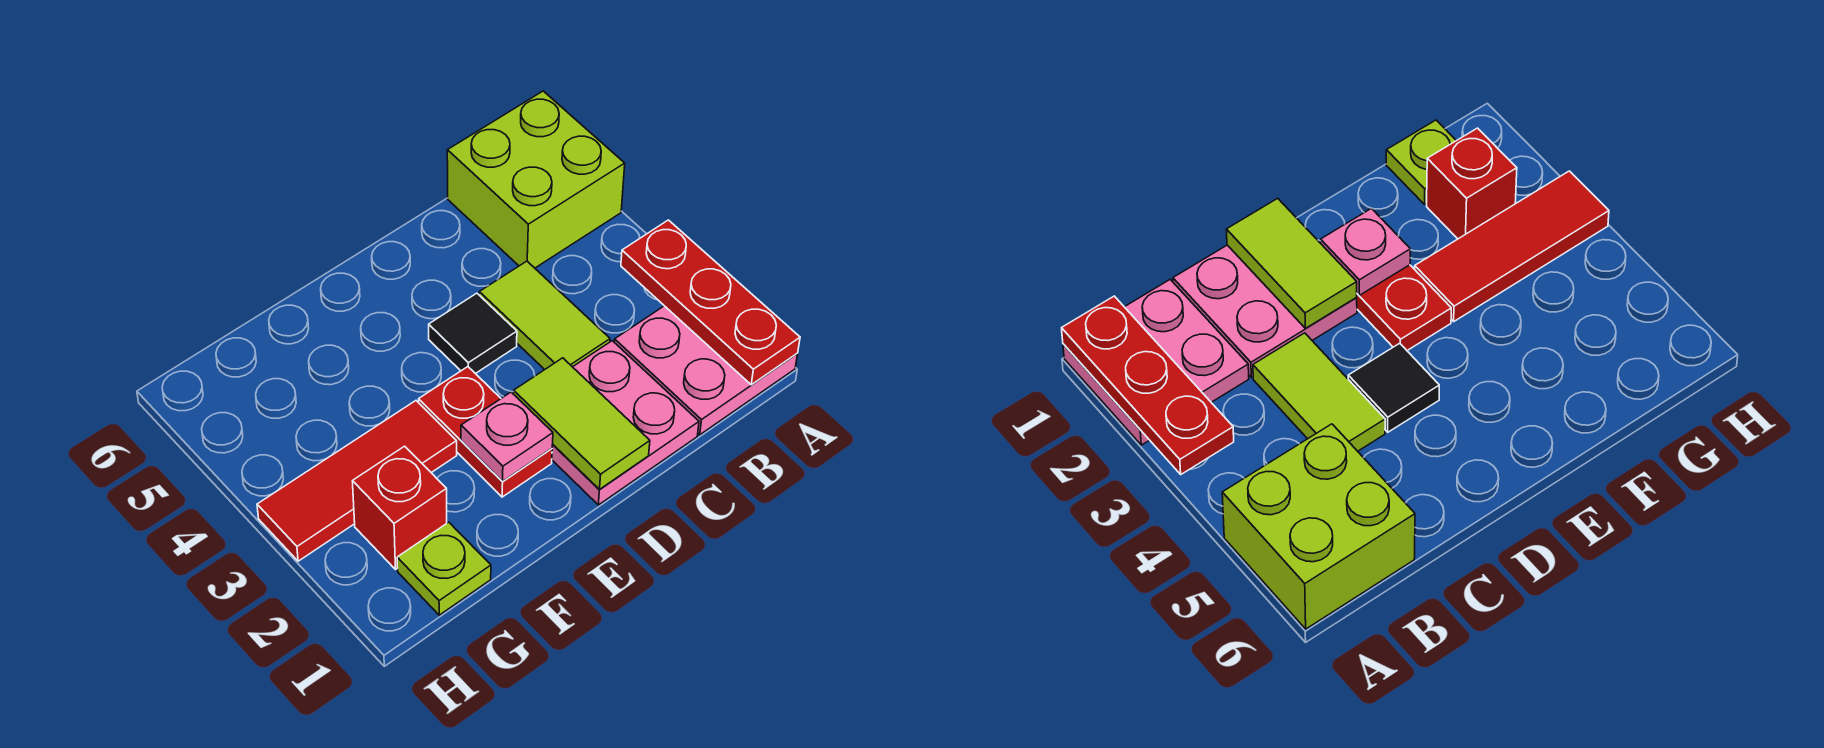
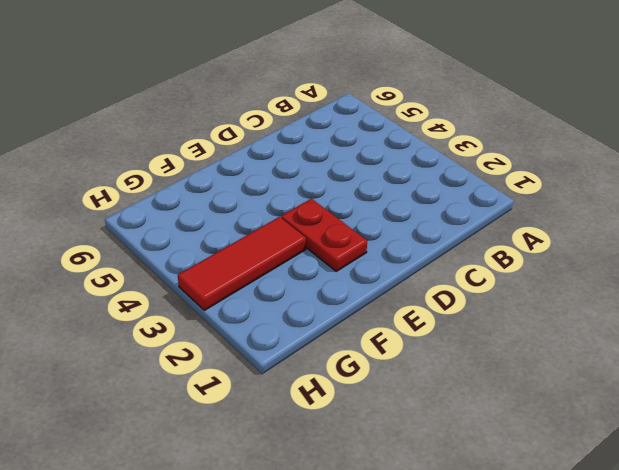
none -> pink 2x2 plate [614,306,797,435]
none -> lime 2x2 brick [447,91,625,268]
none -> pink 2x2 plate [552,341,699,505]

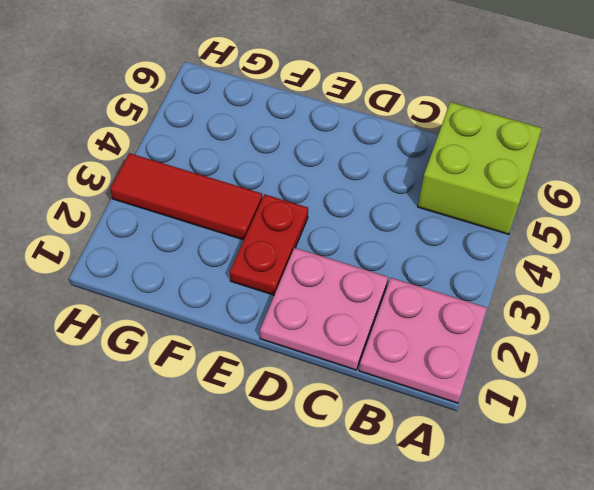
none -> lime 1x2 tile [479,261,610,370]
none -> black 1x1 tile [429,293,517,374]
none -> lime 1x1 plate [397,522,491,615]

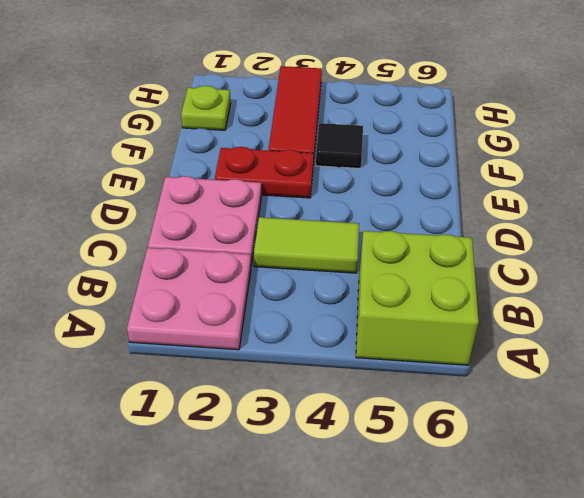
black 1x1 tile [316,123,363,169] -> black 1x1 tile moved to [429,293,517,374]
none -> red 1x1 brick [352,446,447,569]
none -> red 1x3 plate [621,220,800,385]
none -> lime 1x2 tile [514,358,650,489]

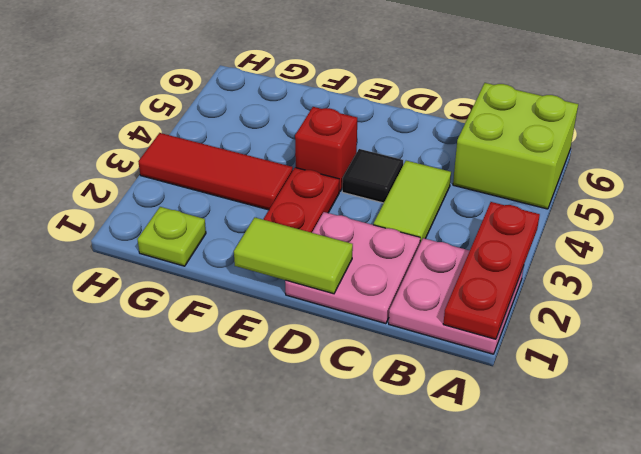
lime 1x2 tile [234,217,353,294] -> lime 1x2 tile turned to [514,358,650,489]
red 1x1 brick [295,107,357,192] -> red 1x1 brick moved to [352,446,447,569]
none -> pink 1x1 plate [461,392,553,481]

